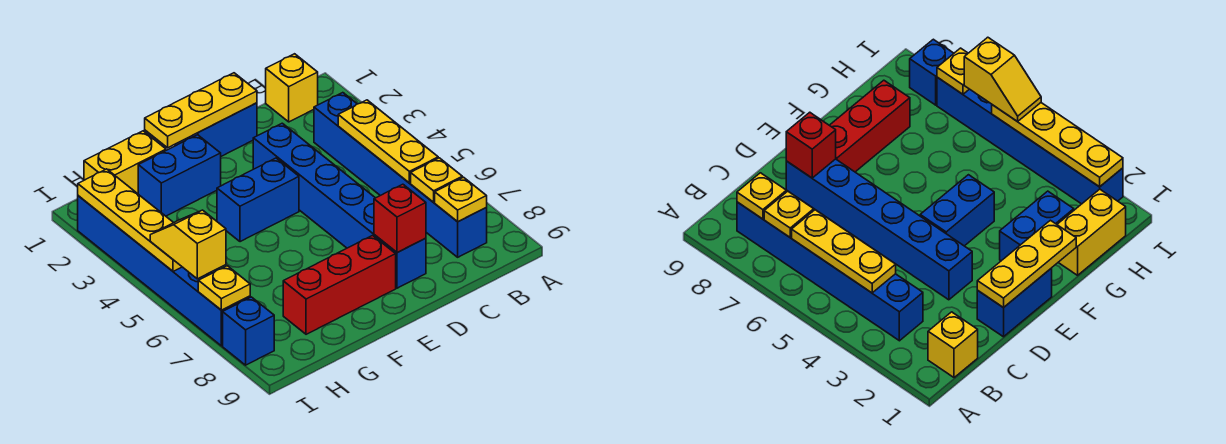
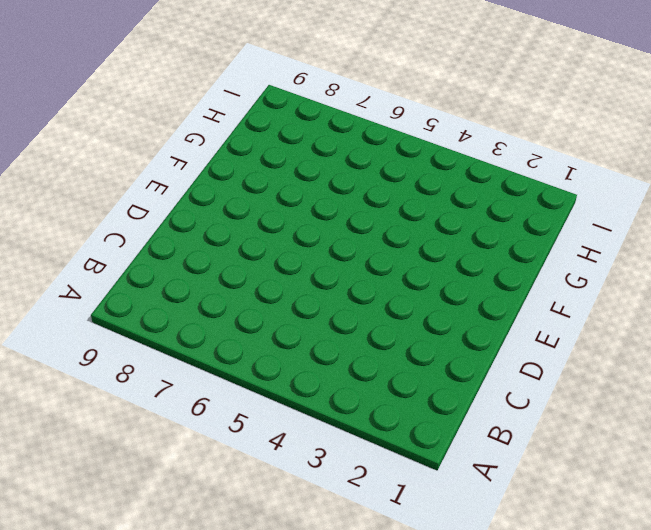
none -> yellow 1x1 brick [266,54,318,122]
none -> blue 1x6 brick [314,93,487,257]
none -> blue 1x2 brick [175,103,257,156]

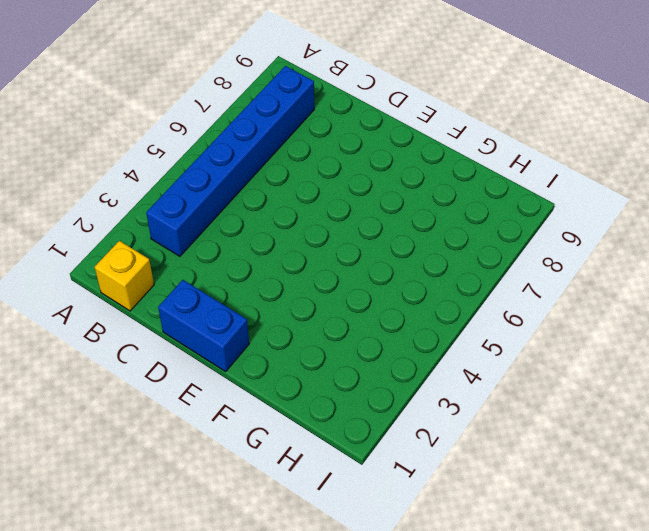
none -> blue 1x6 brick [253,123,426,288]
none -> blue 1x2 brick [217,158,299,242]
none -> red 1x3 brick [283,235,396,334]

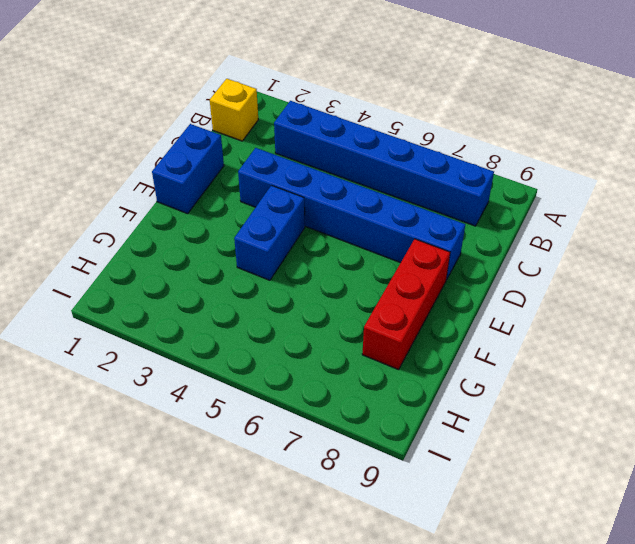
none -> blue 1x2 brick [138,135,221,216]
none -> yellow 1x2 brick [84,131,166,194]
none -> blue 1x6 brick [78,196,250,346]

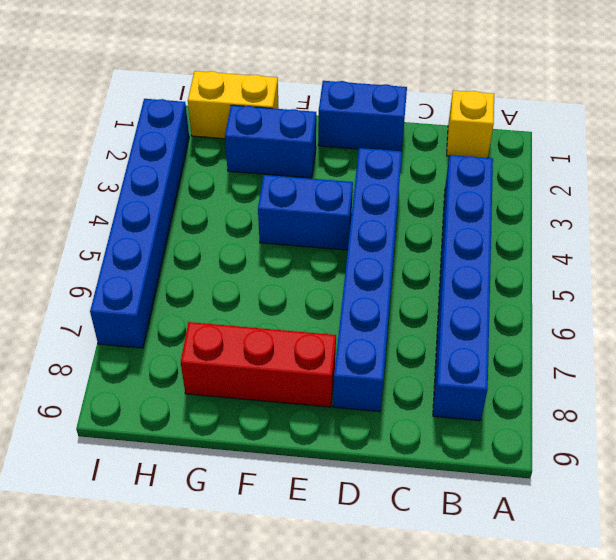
none -> blue 1x1 brick [223,297,274,365]
none -> yellow 1x3 plate [338,100,438,183]
none -> yellow 1x1 plate [411,158,462,202]

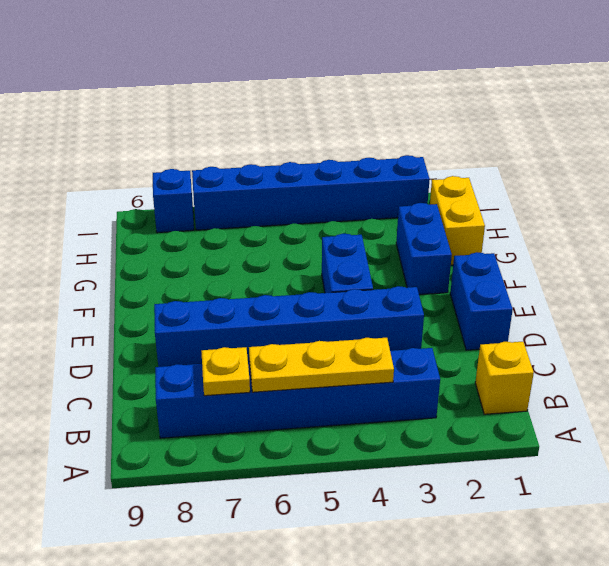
none -> red 1x3 brick [283,235,396,334]
none -> yellow 1x1 plate [435,177,487,222]
none -> yellow 1x3 plate [145,73,257,148]

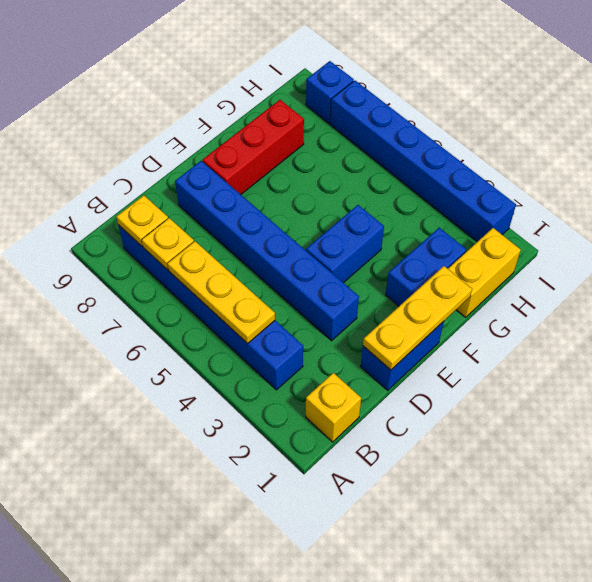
none -> red 1x1 brick [374,184,426,253]
none -> yellow 1x4 plate [78,169,182,271]
none -> yellow 1x1 plate [198,266,250,310]

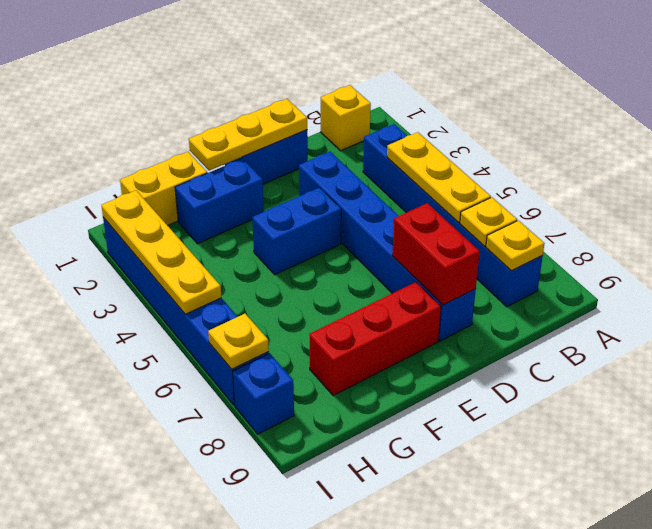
red 1x2 brick [392,203,480,305] -> red 1x1 brick [374,184,426,253]
none -> yellow 1x2 slope [150,210,226,279]

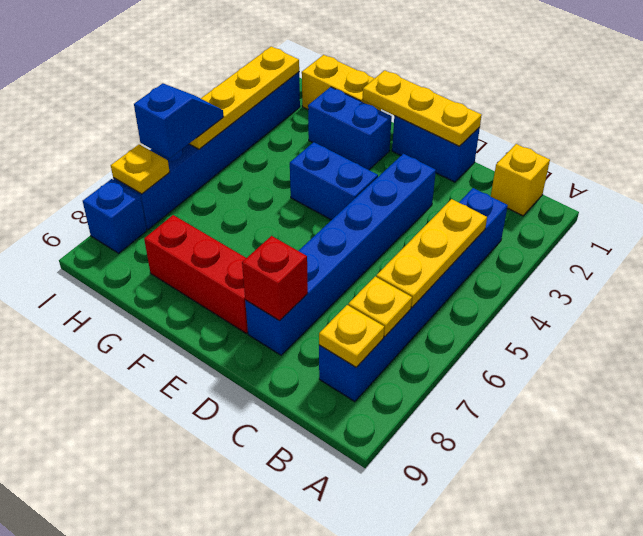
blue 1x2 slope [134,83,224,159] -> yellow 1x2 slope [150,210,226,279]

